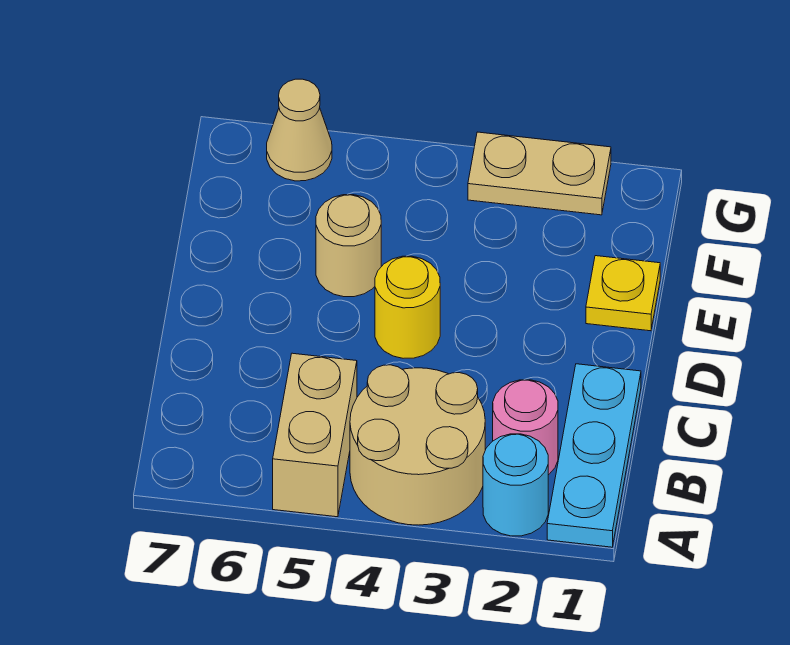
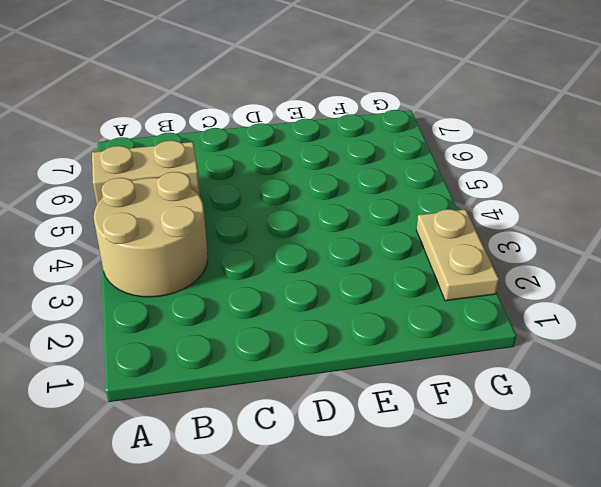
none -> cyan 1x3 plate [547,364,641,547]
none -> cyan 1x1 round brick [483,434,548,536]

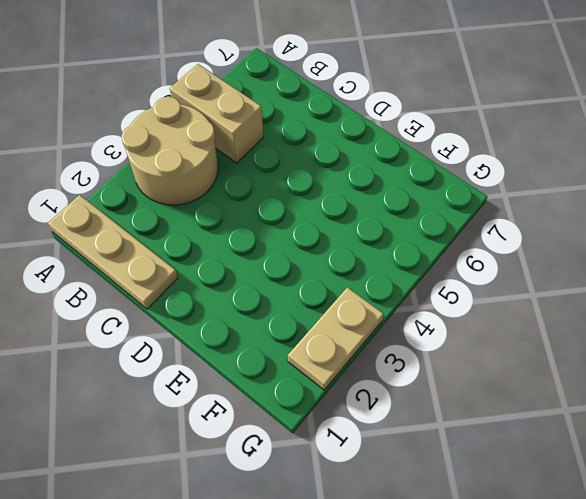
tan 1x3 plate [48,195,178,309] -> cyan 1x3 plate [547,364,641,547]
none -> cyan 1x1 round brick [483,434,548,536]
none -> pink 1x1 round brick [493,380,558,475]

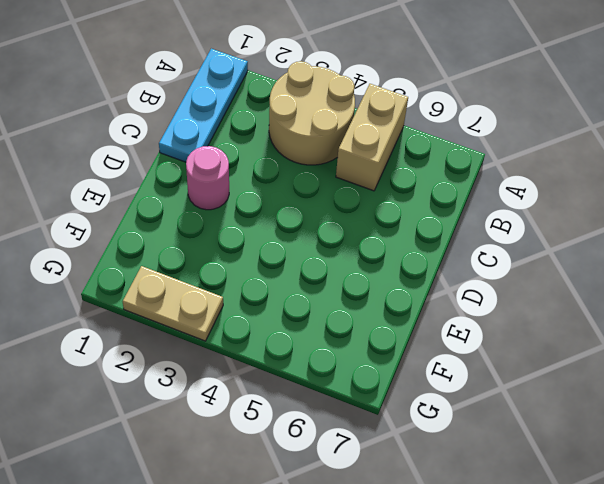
pink 1x1 round brick [186,146,229,210] -> pink 1x1 round brick moved to [493,380,558,475]
none -> cyan 1x1 round brick [483,434,548,536]
none -> yellow 1x1 round brick [375,256,440,358]

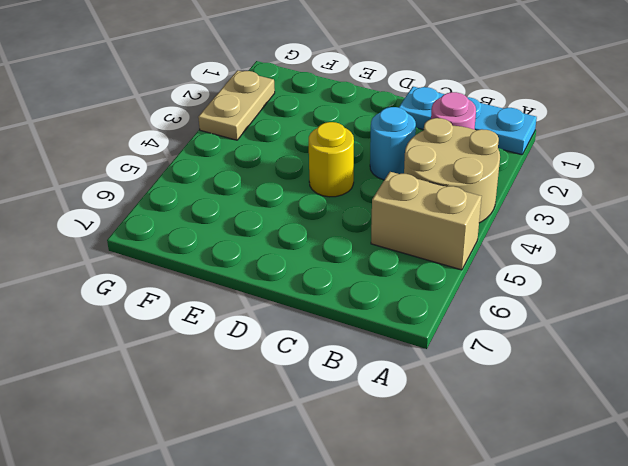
cyan 1x1 round brick [370,107,416,180] -> cyan 1x1 round brick moved to [483,434,548,536]
none -> yellow 1x1 plate [586,256,660,331]
none -> tan 1x1 round brick [316,195,381,297]

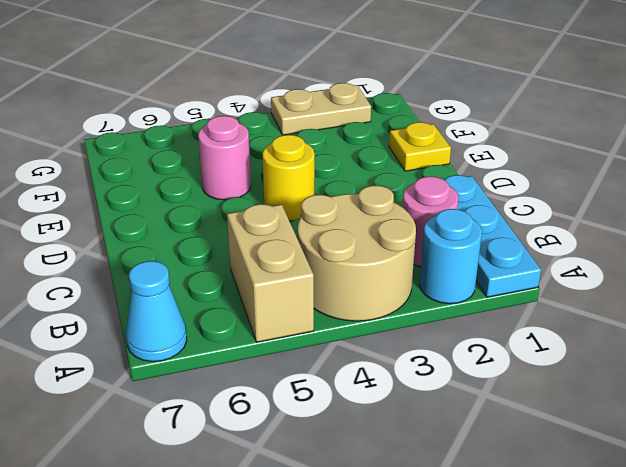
cyan 1x1 cone [126,261,187,362] -> none
pink 1x1 round brick [198,116,251,200] -> tan 1x1 round brick [316,195,381,297]
none -> tan 1x1 cone [267,79,332,181]

